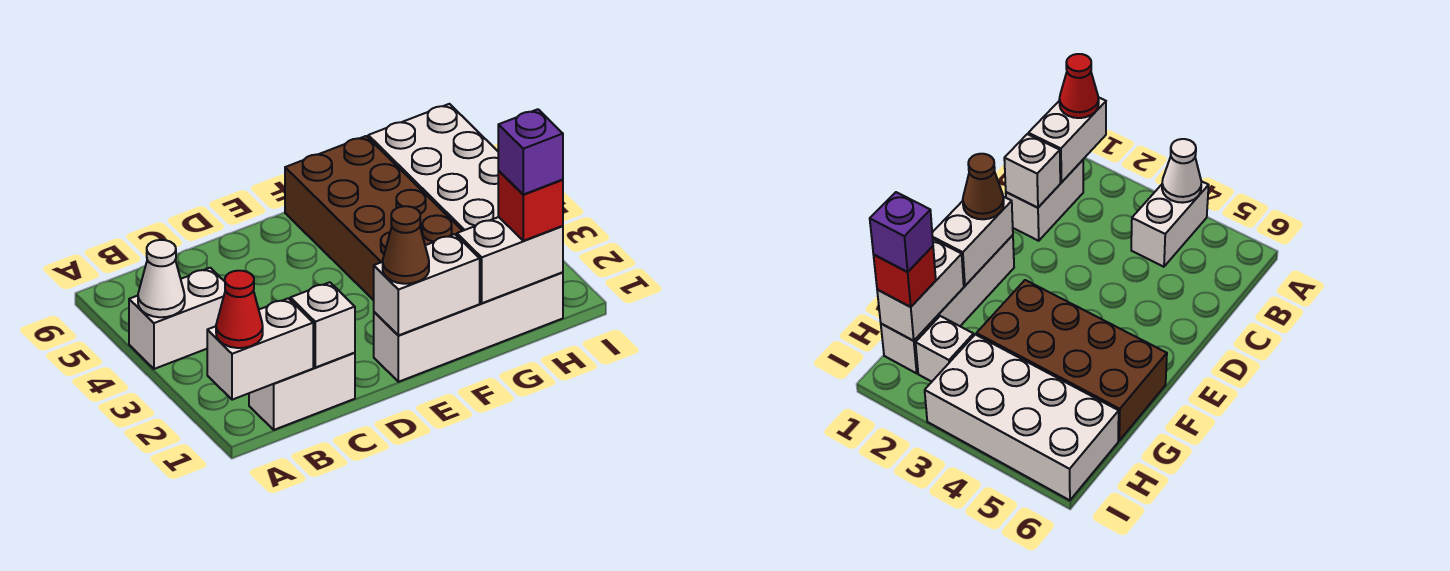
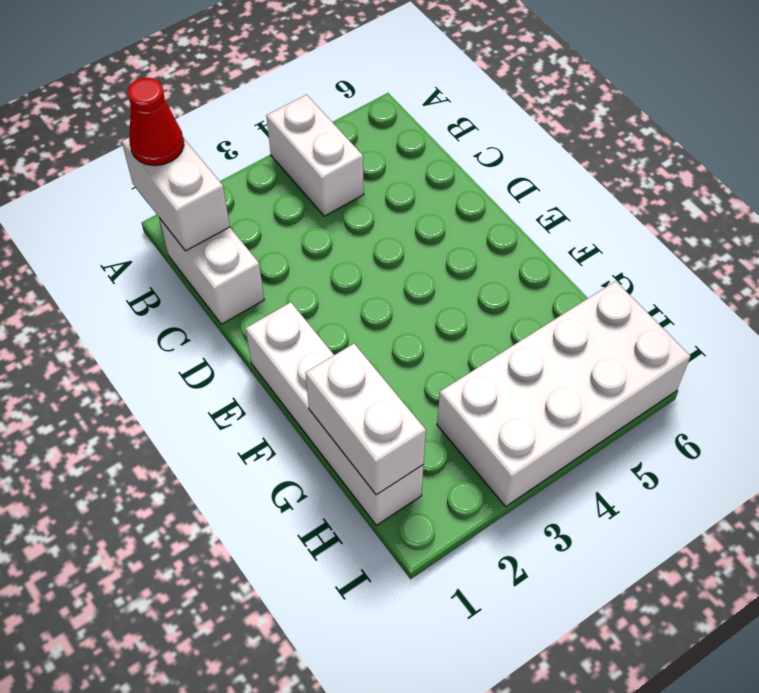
none -> brown 2x4 brick [285,136,462,300]
none -> white 1x1 brick [916,316,974,382]
none -> white 1x1 cone [138,240,185,317]

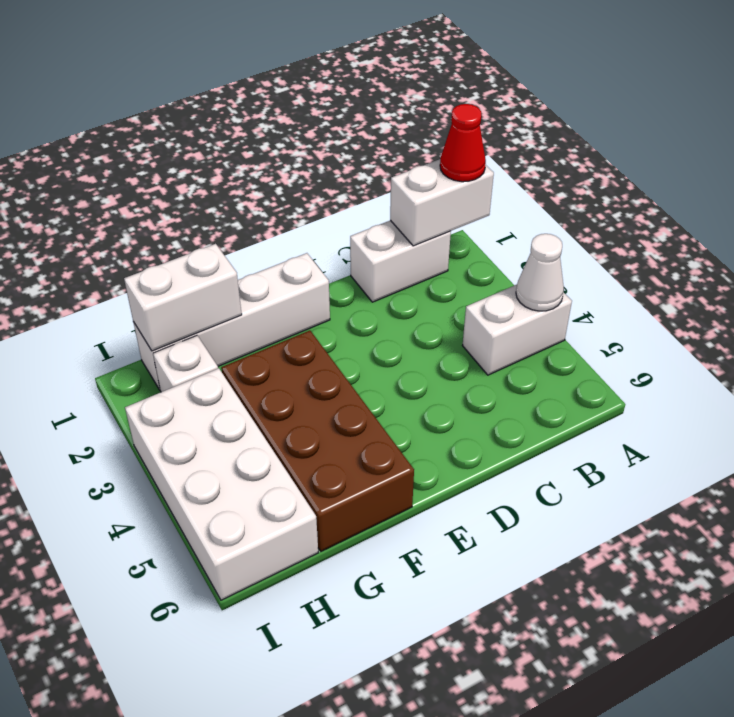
none -> white 1x1 brick [290,282,355,368]
none -> white 1x2 brick [374,234,480,335]
none -> brown 1x1 cone [383,206,429,284]

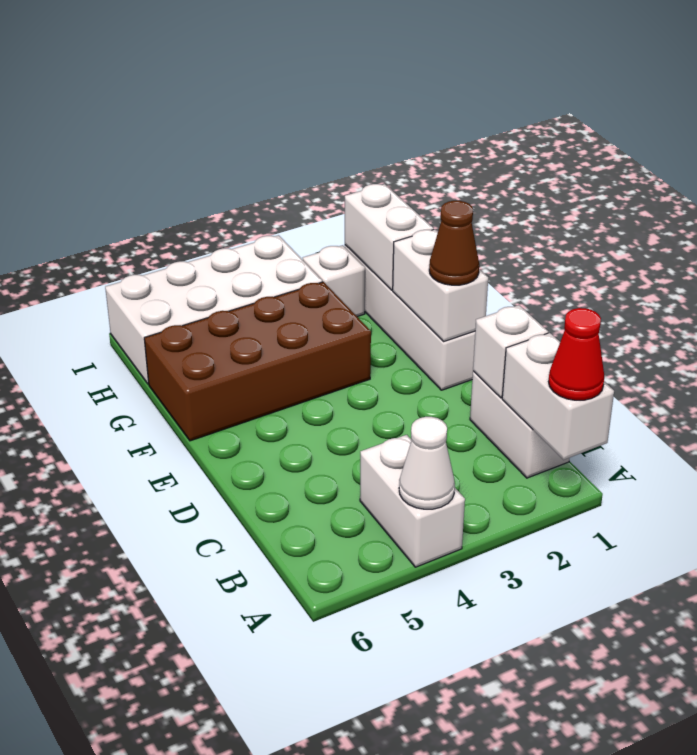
none -> red 1x1 brick [498,171,563,241]
none -> purple 1x1 brick [498,109,563,195]

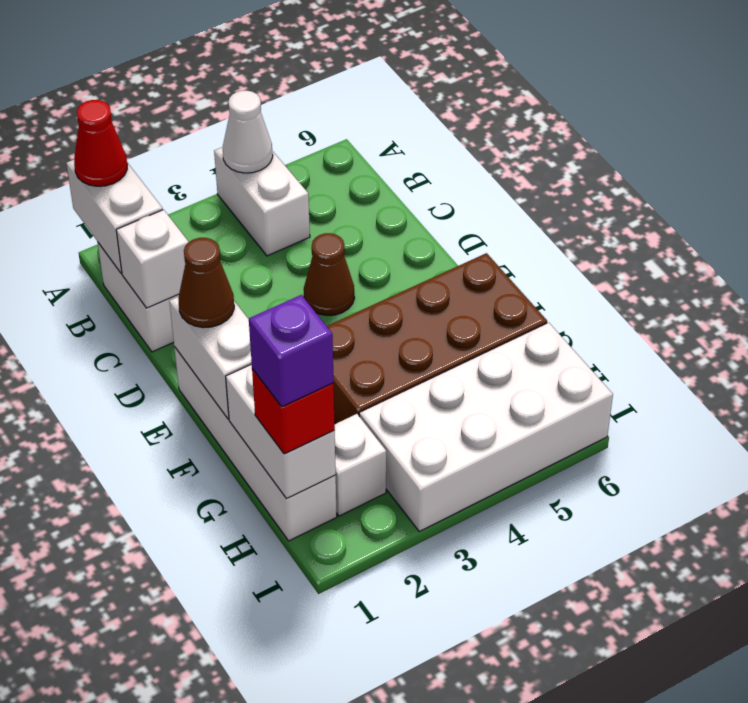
brown 1x1 cone [304,233,354,315] -> none

